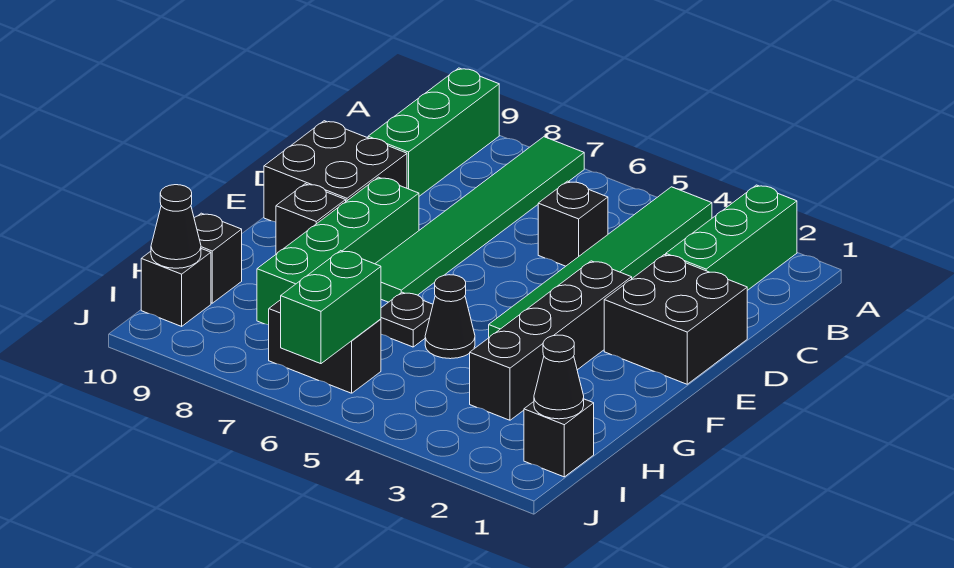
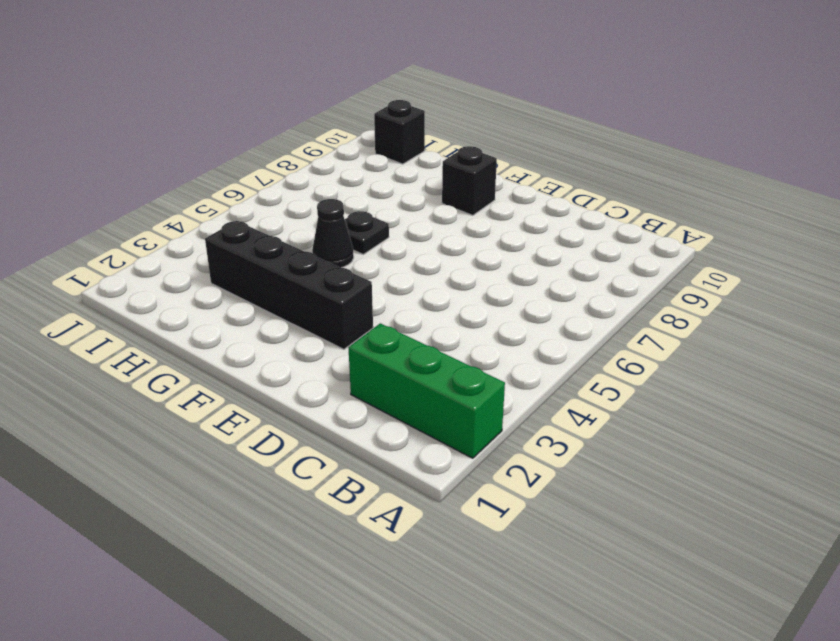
none -> green 1x6 tile [489,187,712,337]
none -> green 1x6 tile [375,137,584,302]
none -> green 1x3 brick [368,68,499,196]

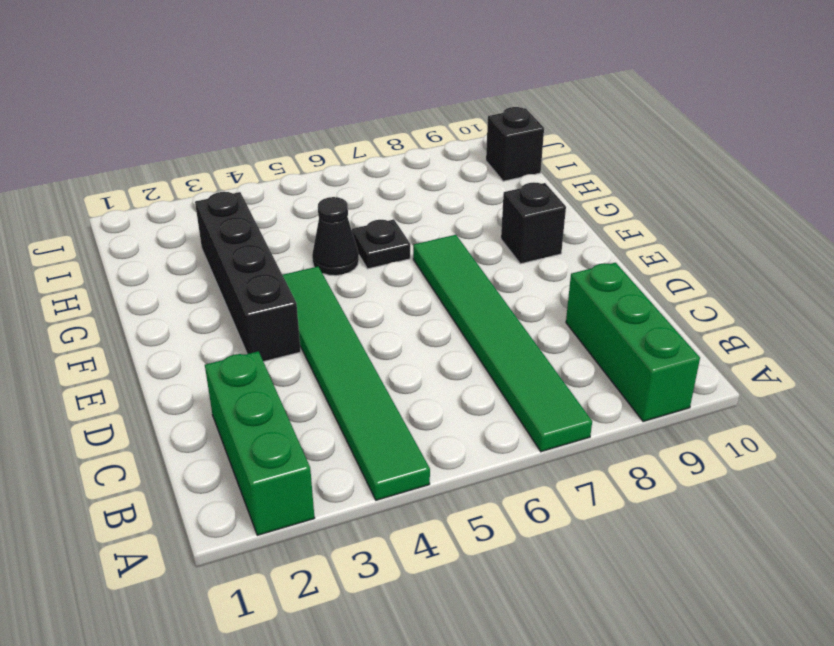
none -> black 1x1 brick [538,181,608,266]
none -> black 2x2 brick [604,255,747,384]
none -> black 2x2 brick [264,121,407,222]

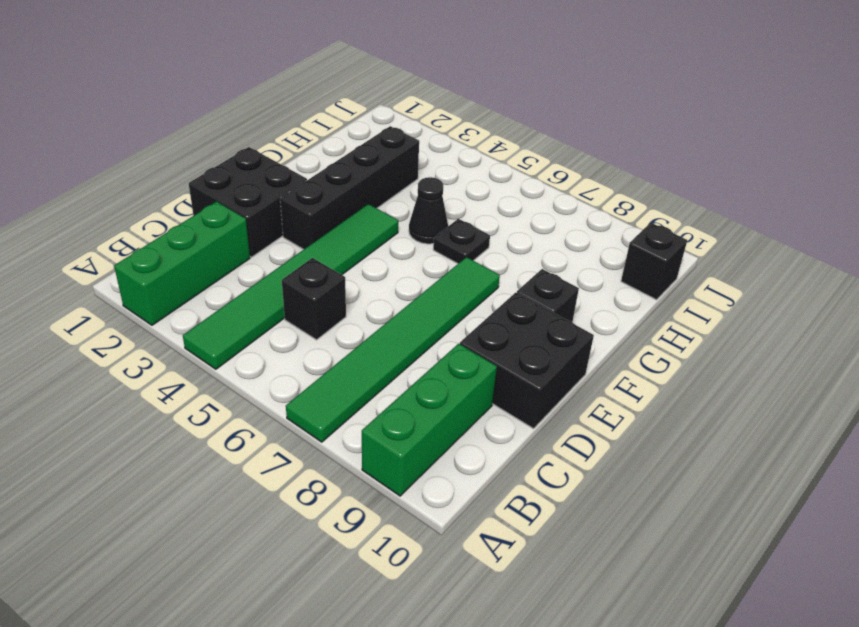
none -> green 1x4 brick [257,177,419,325]
none -> black 1x1 brick [194,213,242,303]
none -> black 1x1 brick [524,399,594,477]

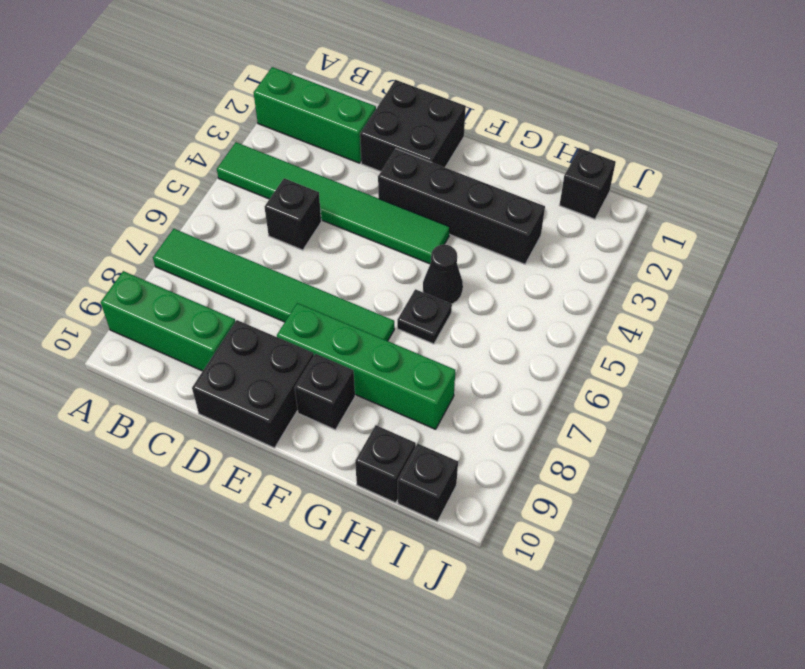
none -> black 1x2 brick [269,300,381,393]
none -> black 1x1 cone [534,335,584,419]
none -> green 1x2 brick [281,251,381,364]

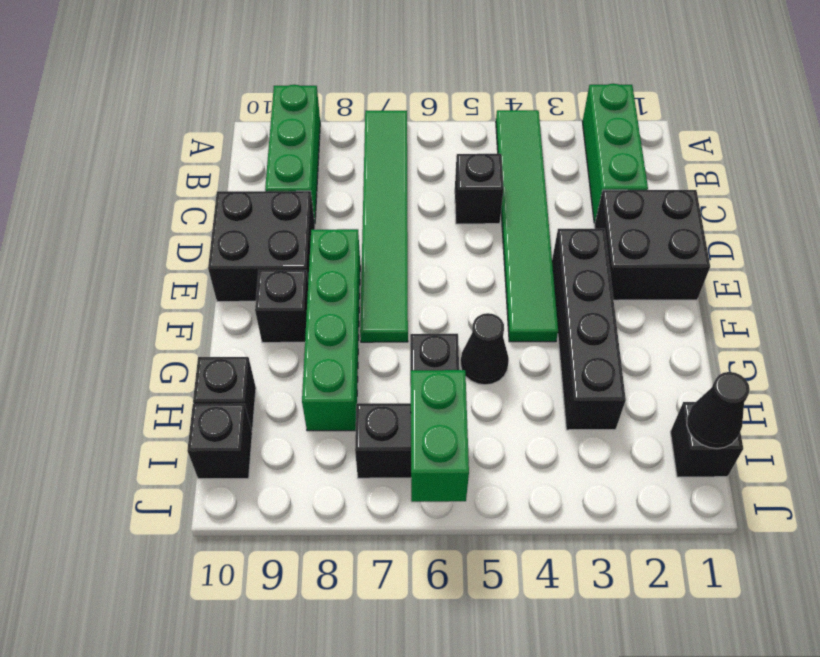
none -> black 1x1 cone [151,185,201,268]

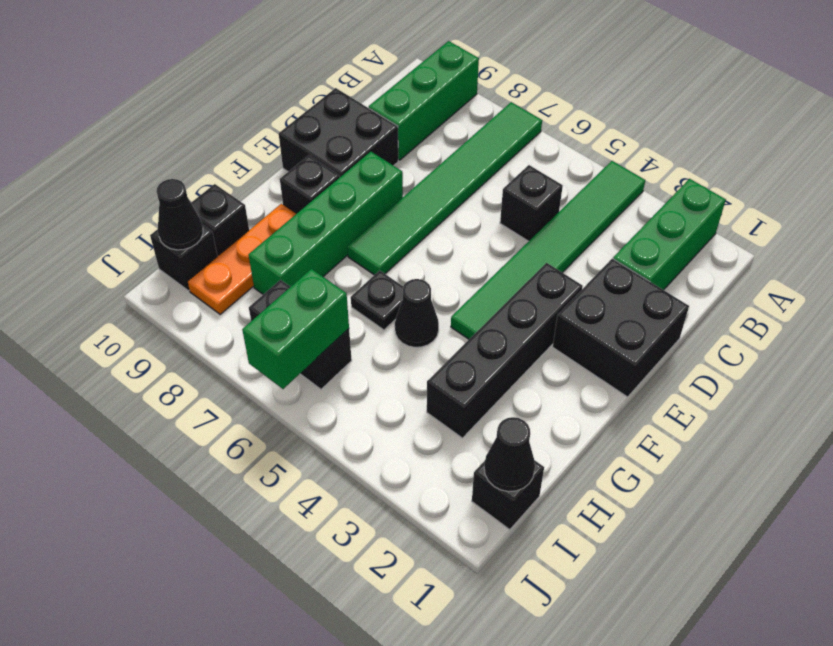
orange 1x3 plate [188,204,296,314] -> none

